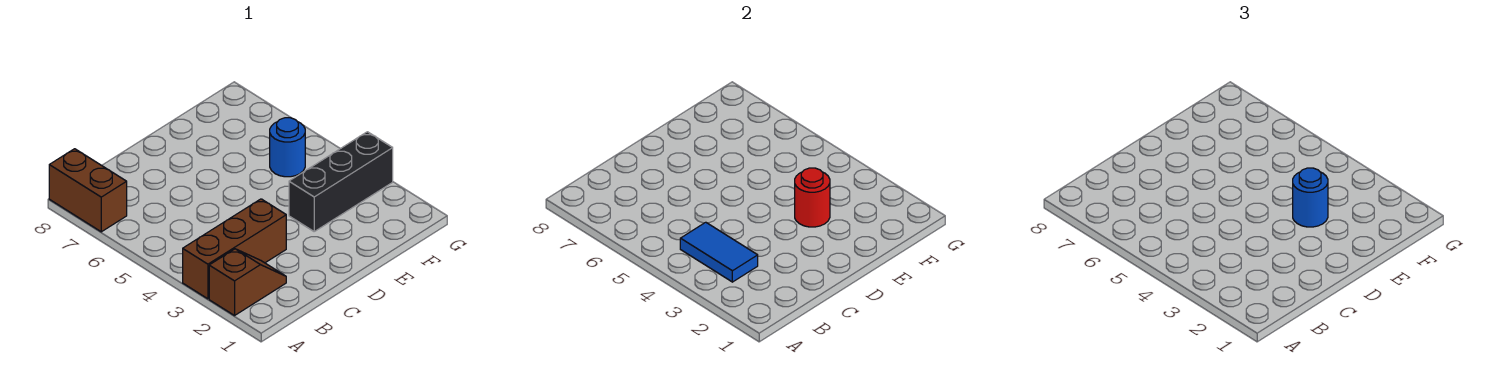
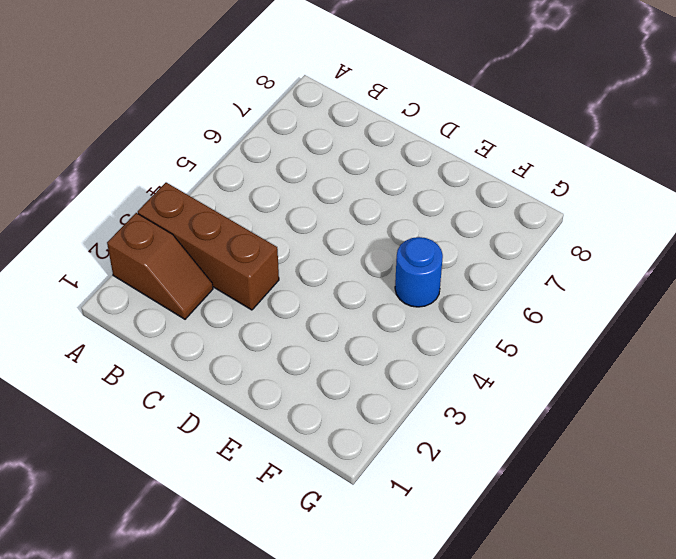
none -> brown 1x2 brick [49,149,127,232]
none -> black 1x3 brick [289,132,393,231]

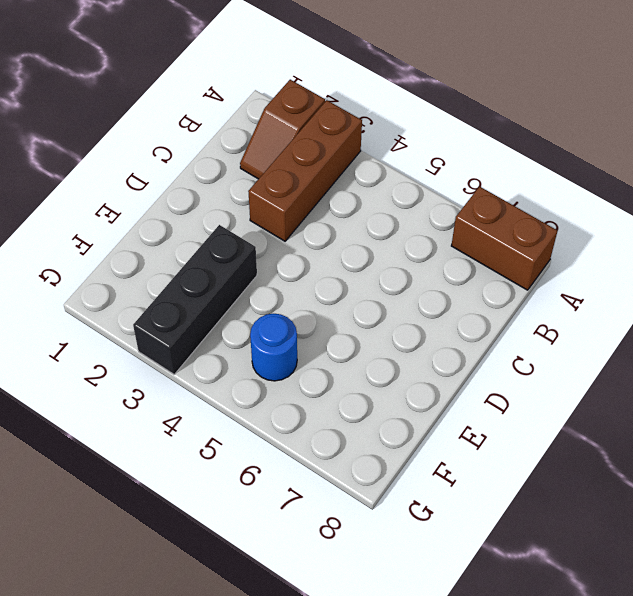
none -> blue 1x2 tile [680,222,758,282]
none -> red 1x1 round brick [795,168,830,227]

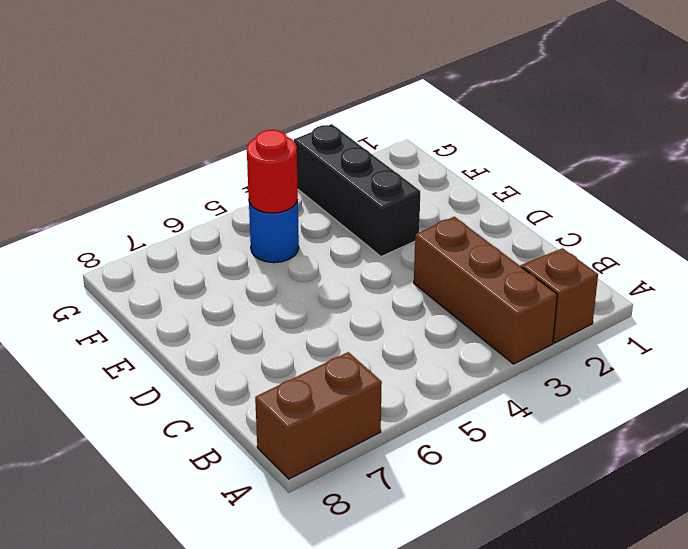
red 1x1 round brick [247,130,298,213] -> red 1x1 round brick moved to [795,168,830,227]
none -> blue 1x2 tile [680,222,758,282]
none -> blue 1x1 round brick [1293,168,1328,227]

